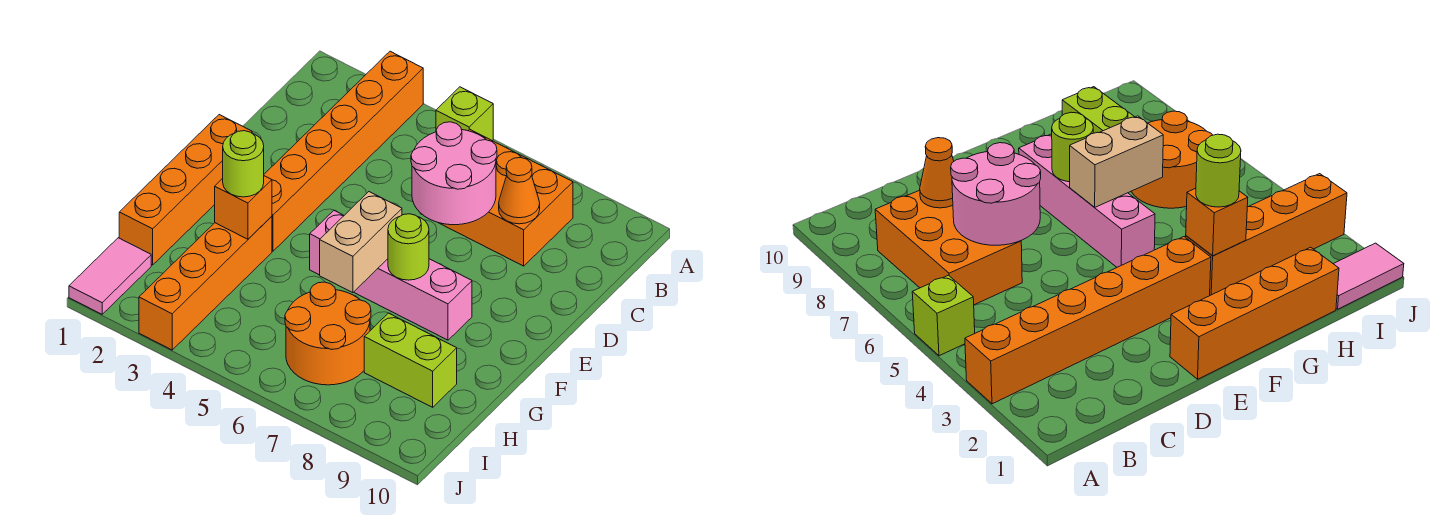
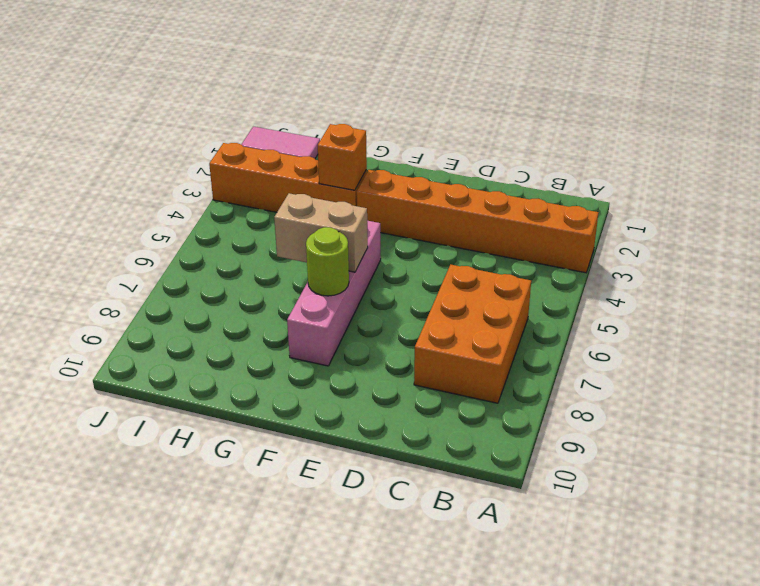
none -> lime 1x1 brick [436,87,493,141]
none -> orange 1x4 brick [119,115,252,265]
none -> orange 2x2 round brick [285,282,371,385]

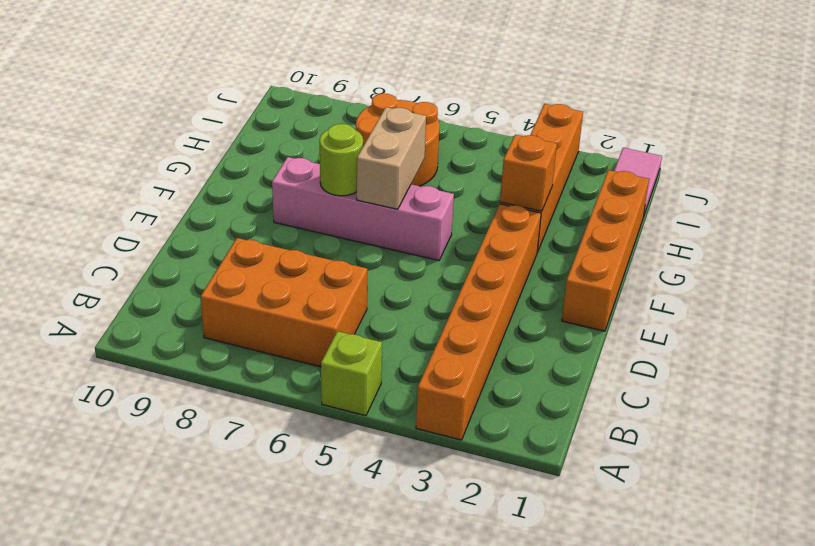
none -> lime 1x2 brick [364,313,457,407]
none -> pink 2x2 round brick [411,122,497,225]
none -> orange 1x1 cone [499,158,540,224]

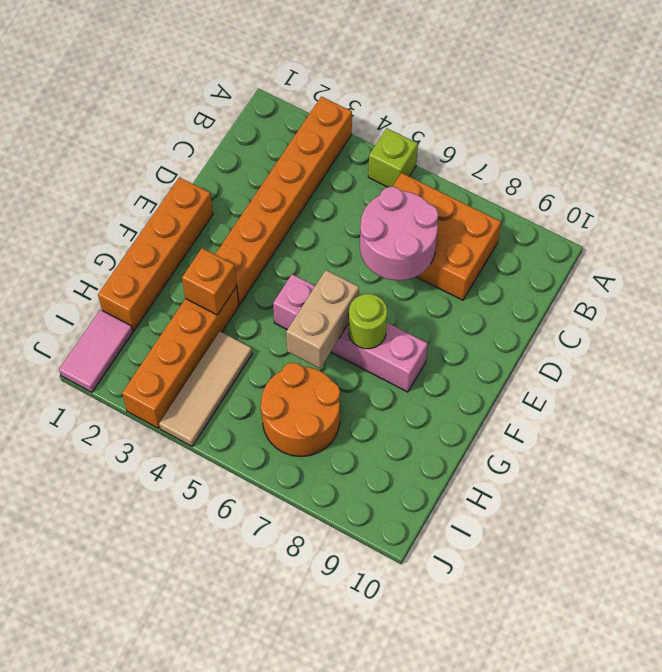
tan 1x3 tile [159,332,252,446] -> none
none -> lime 1x2 brick [364,313,457,407]
none -> orange 1x1 cone [499,158,540,224]
none -> lime 1x1 round brick [223,131,264,197]

